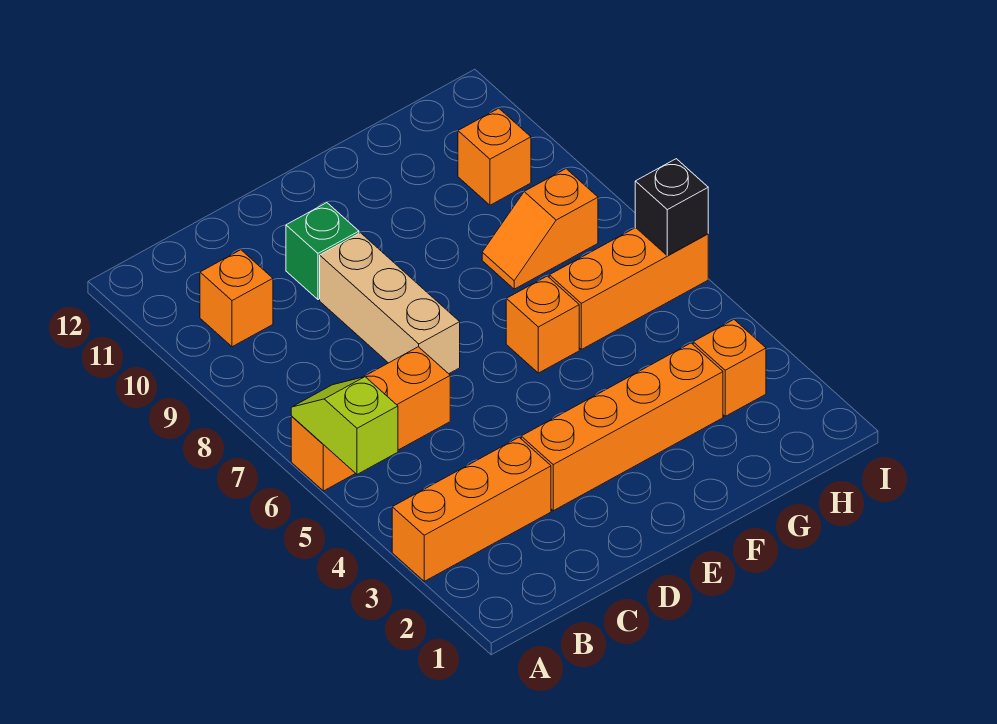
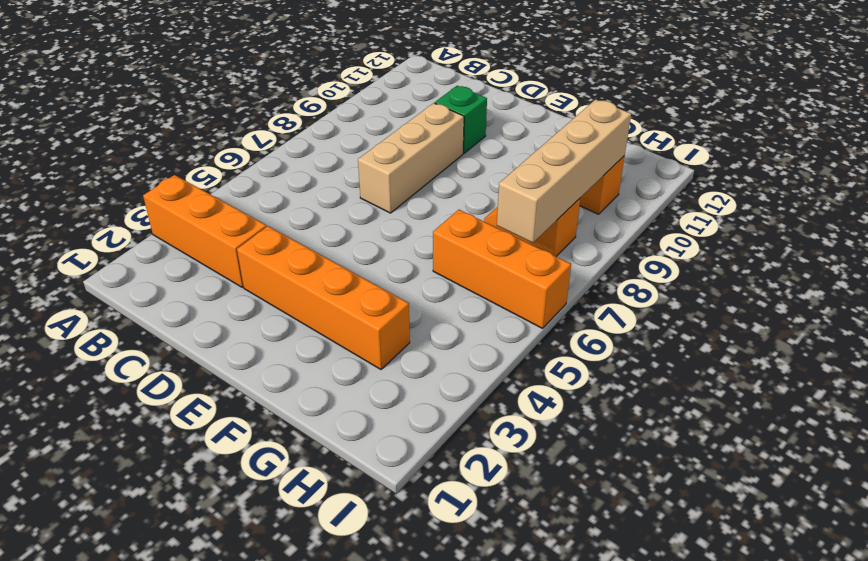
tan 1x4 brick [497,99,631,243] -> none
none -> orange 1x3 brick [291,347,450,491]
none -> orange 1x1 brick [200,250,273,347]
none -> orange 1x1 brick [506,276,579,373]

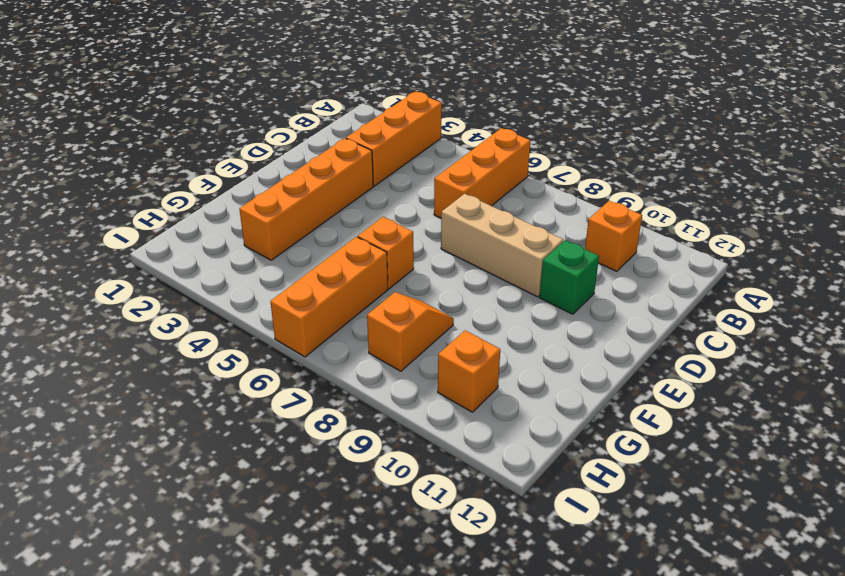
none -> orange 1x1 brick [693,320,766,416]
none -> lime 1x2 slope [291,377,398,474]
none -> black 1x1 brick [635,159,708,256]

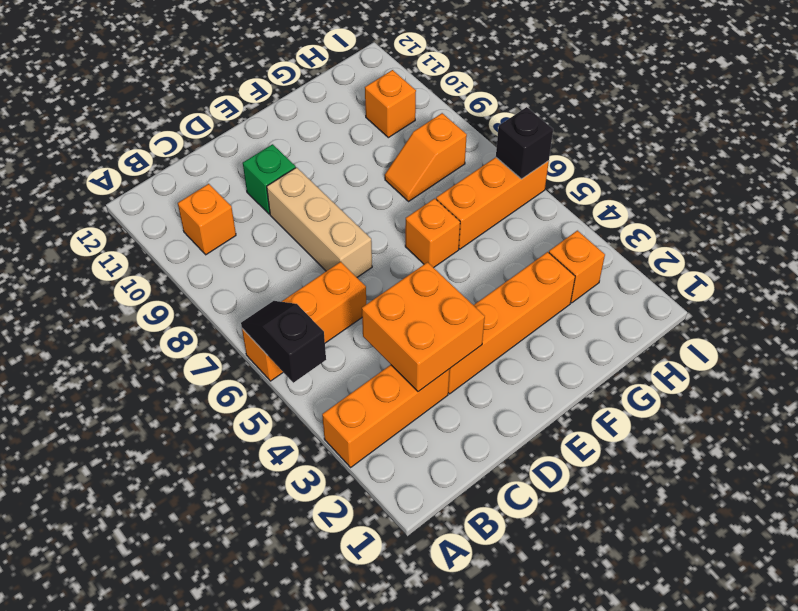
black 1x2 slope [241,301,326,383] -> lime 1x2 slope [291,377,398,474]
orange 2x2 brick [362,262,485,392] -> none

